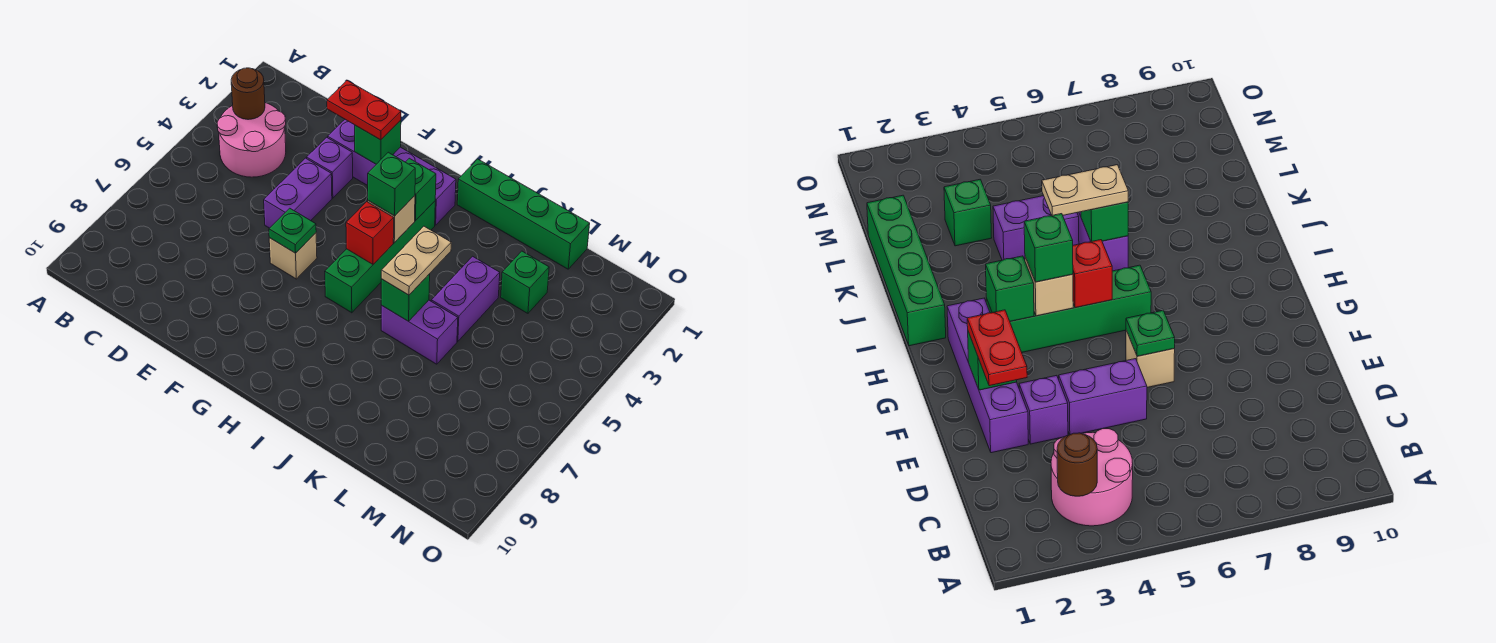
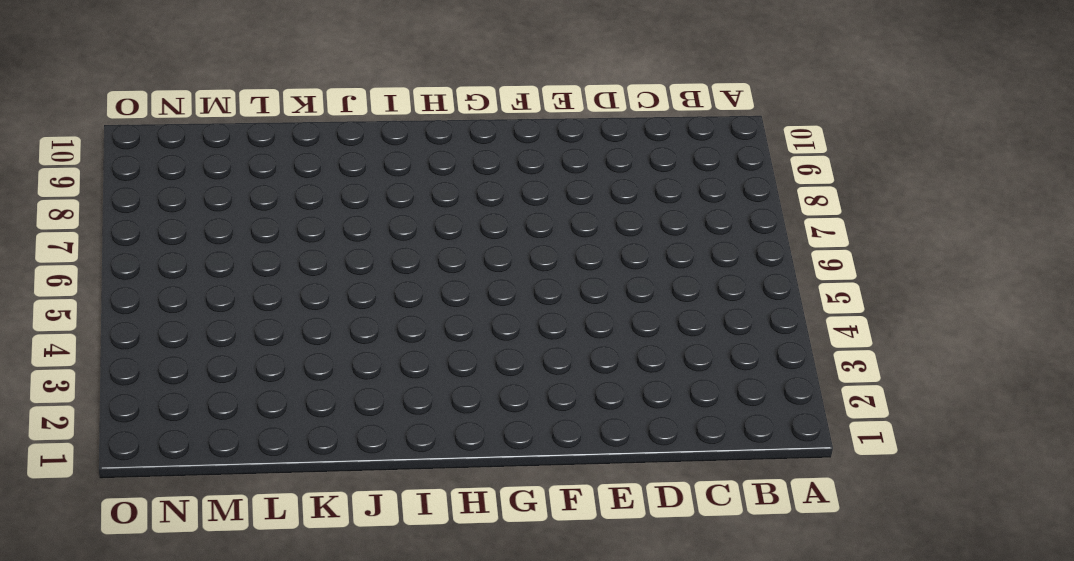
none -> pink 2x2 round brick [217,103,286,177]
none -> purple 1x4 brick [328,120,456,225]
none -> purple 1x1 brick [307,137,353,198]

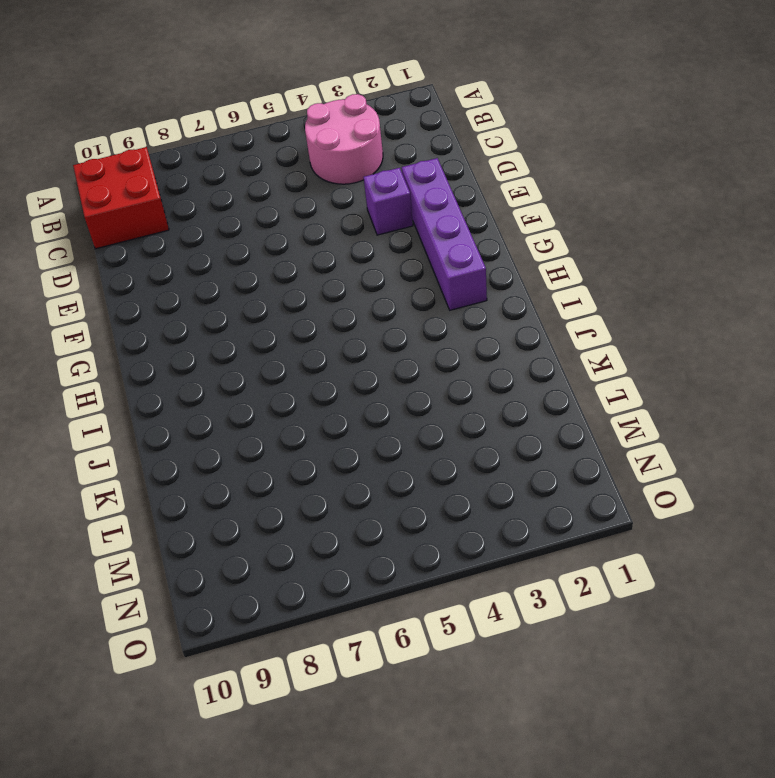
red 2x2 brick [73,147,169,249] -> none
none -> purple 1x2 brick [264,158,332,228]
none -> tan 1x1 brick [269,233,317,279]
none -> green 1x4 brick [325,201,435,313]

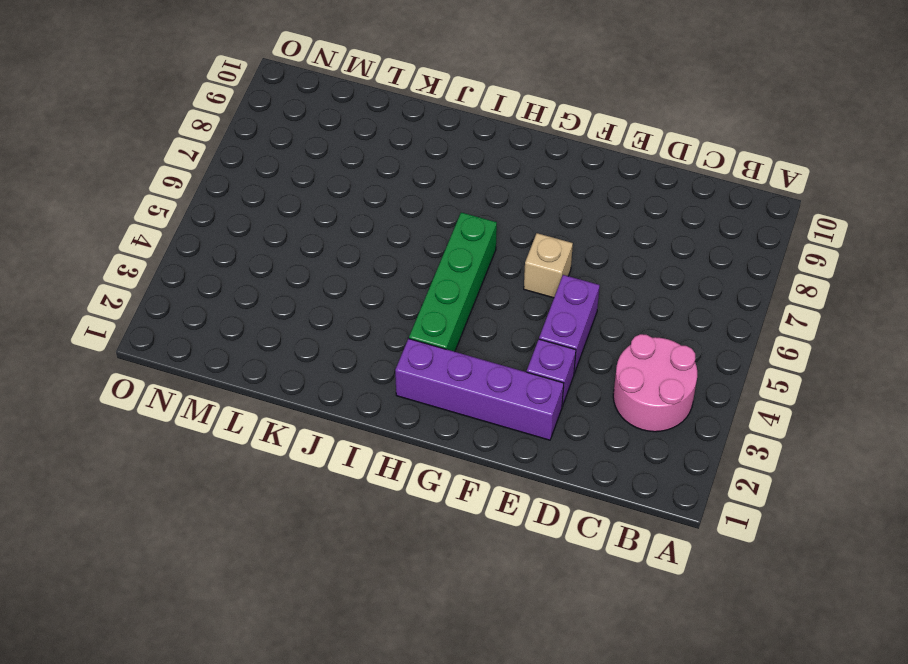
none -> green 1x4 brick [457,159,590,269]
none -> purple 1x2 brick [381,300,458,364]
none -> purple 1x2 brick [431,256,500,341]

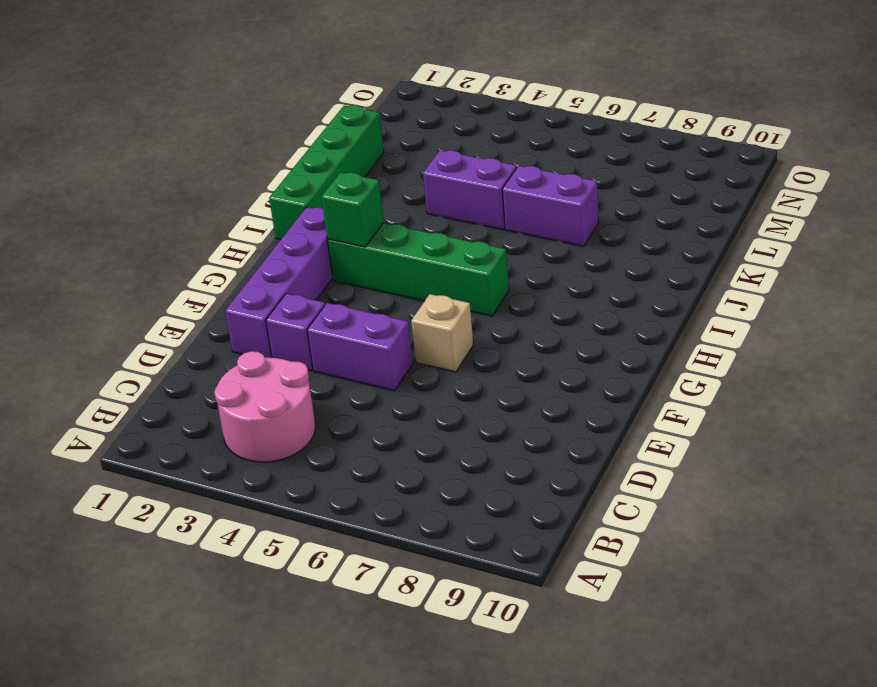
purple 1x2 brick [502,166,599,246] -> purple 1x2 brick turned to [381,300,458,364]
none -> green 1x1 brick [501,251,549,313]
none -> brown 1x1 round brick [231,68,265,120]
none -> green 1x1 brick [355,120,401,164]

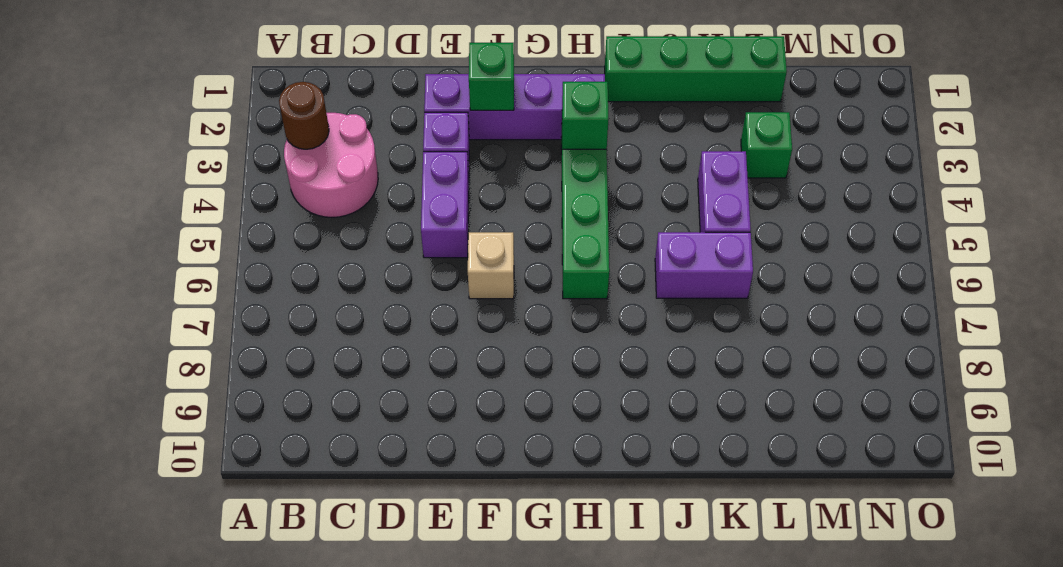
none -> green 1x1 plate [269,208,316,253]
none -> tan 1x1 brick [368,196,415,243]
none -> red 1x1 brick [346,202,394,264]

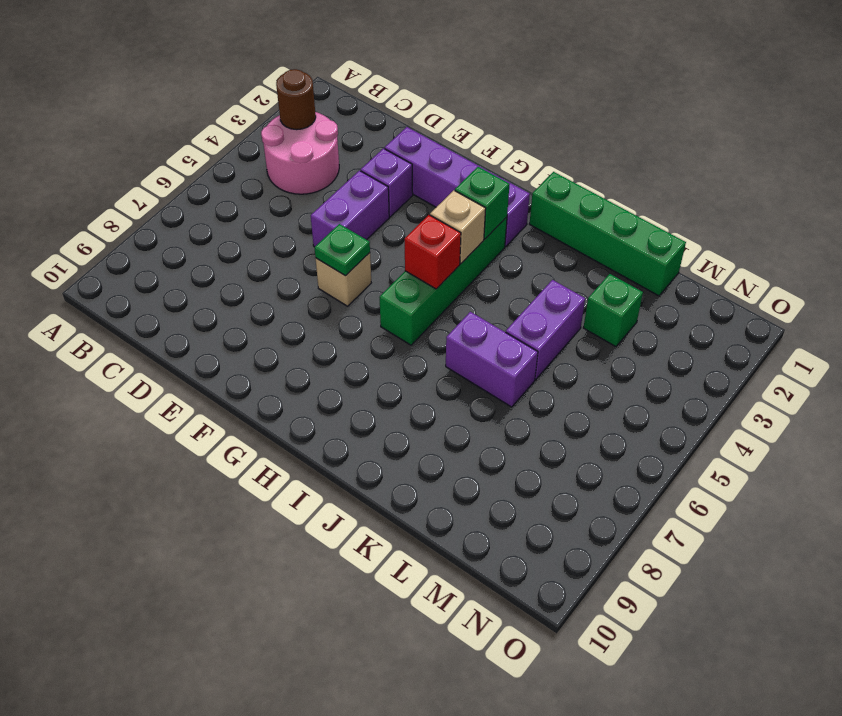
none -> green 1x1 brick [355,120,401,164]
none -> green 1x1 brick [381,274,430,321]
none -> red 1x2 plate [327,81,401,140]

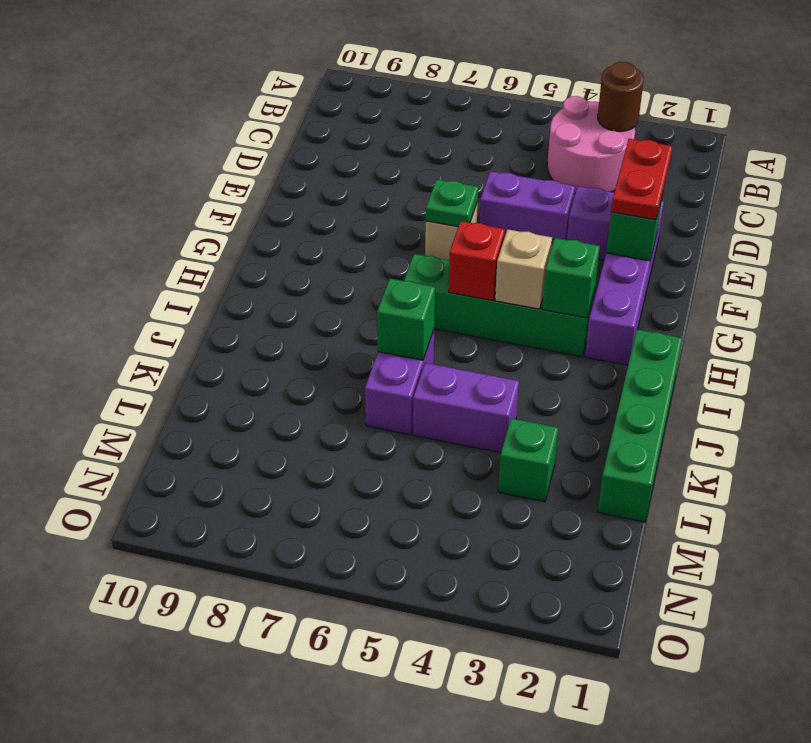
none -> green 1x1 brick [368,152,415,216]
none -> tan 1x2 plate [381,226,451,295]

